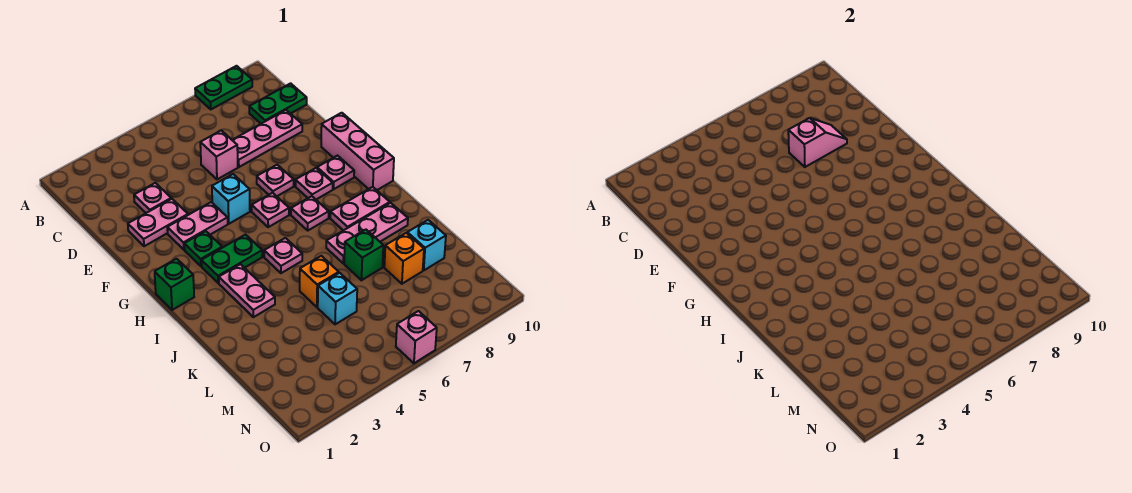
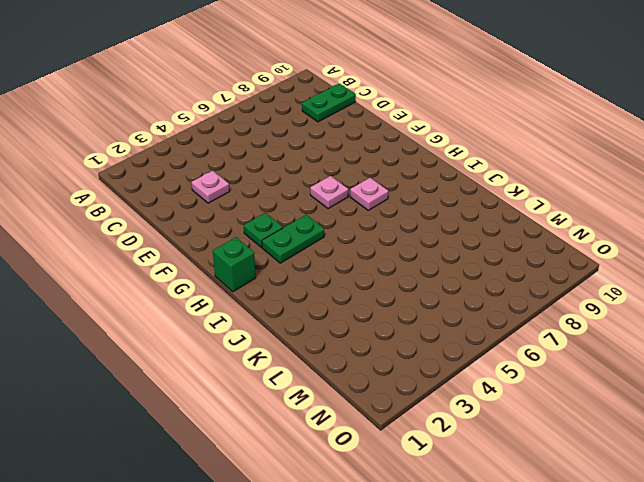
none -> green 1x2 plate [195,66,252,109]
none -> pink 1x1 brick [200,130,238,179]
none -> pink 1x3 plate [232,110,302,167]

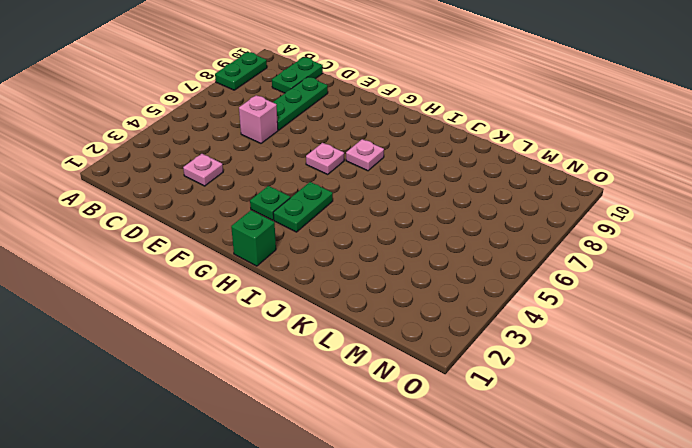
green 1x3 plate [273,77,328,130] -> pink 1x3 plate [232,110,302,167]
none -> pink 1x2 plate [128,199,188,246]
none -> pink 1x2 plate [167,202,228,250]
none -> cyan 1x1 brick [212,174,250,224]

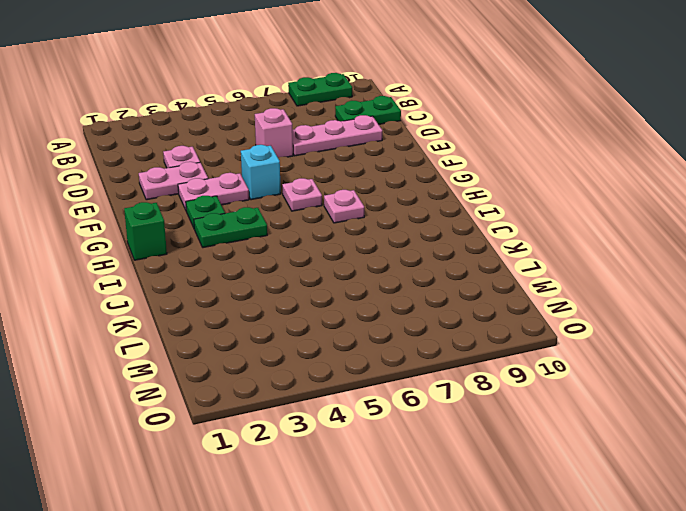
none -> pink 1x1 plate [257,165,294,196]
none -> pink 1x3 brick [321,113,394,190]
none -> pink 1x1 plate [295,168,333,199]

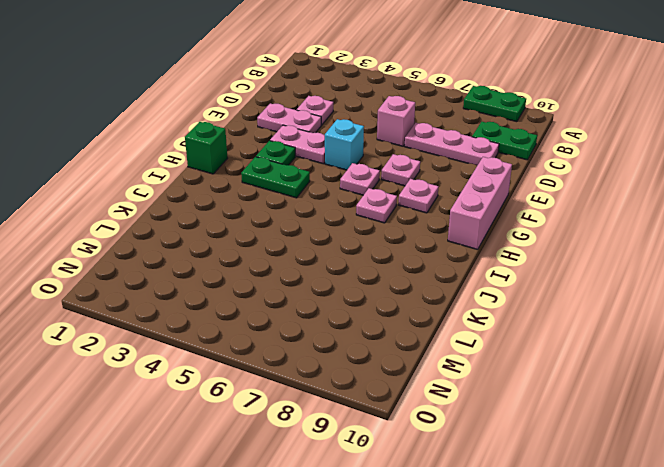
none -> pink 1x1 plate [317,156,354,189]
none -> pink 1x2 plate [219,264,275,317]
none -> pink 1x1 plate [264,238,302,273]

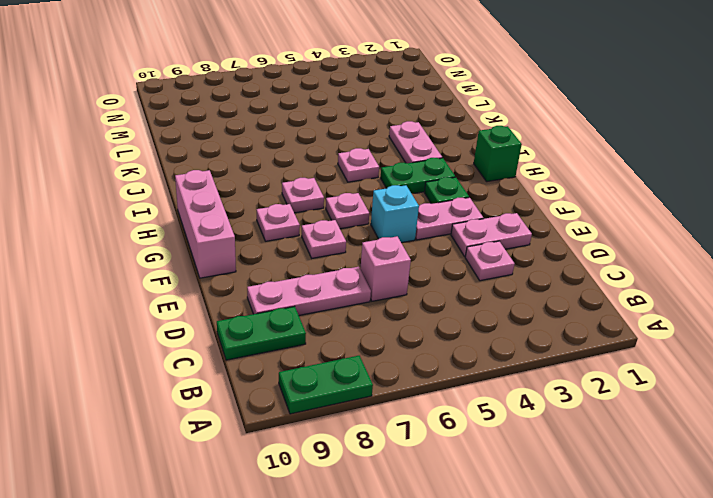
none -> pink 1x1 plate [317,156,354,189]
none -> pink 1x2 plate [330,187,390,231]
none -> pink 1x3 plate [326,203,408,263]

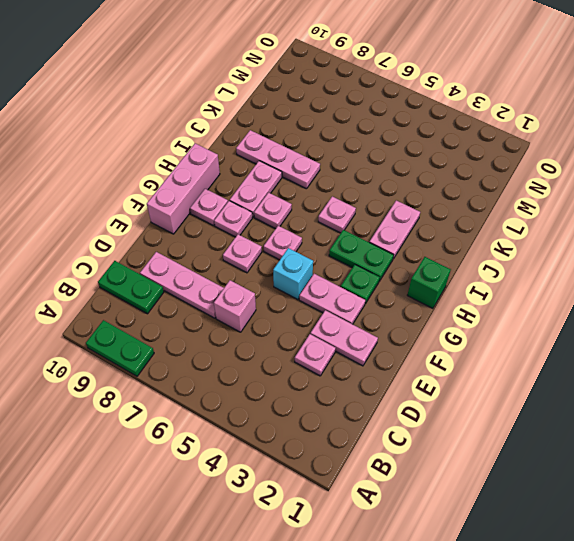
pink 1x2 plate [230,161,282,217] -> pink 1x2 plate turned to [330,187,390,231]
none -> orange 1x1 brick [300,256,339,307]
none -> green 1x1 brick [344,230,383,280]
none -> cyan 1x1 brick [318,273,357,324]

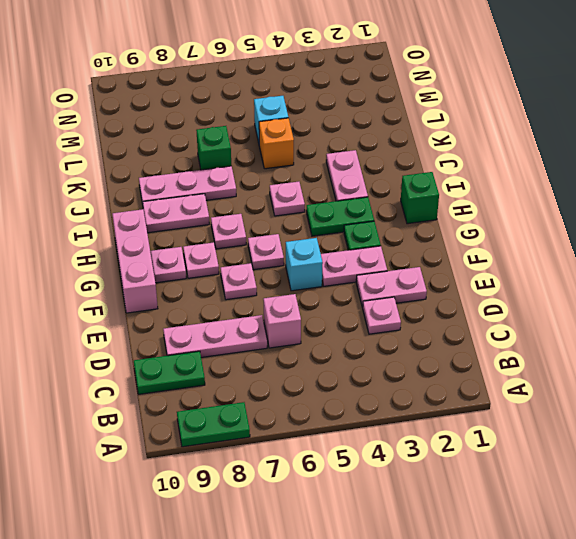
none -> orange 1x1 brick [384,233,424,284]
none -> cyan 1x1 brick [407,220,446,270]
none -> pink 1x1 brick [396,311,437,363]

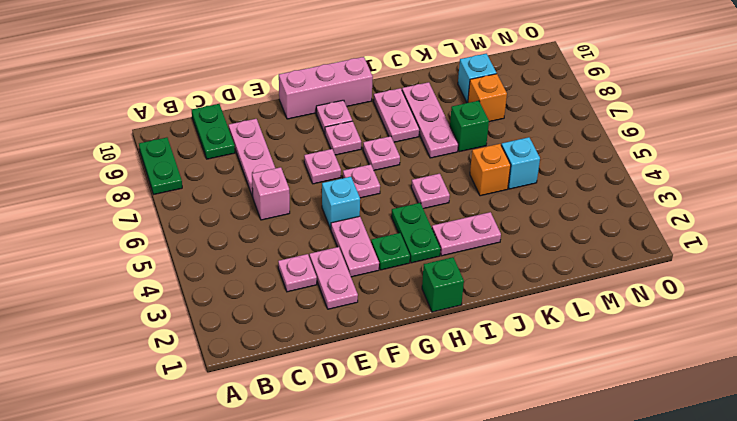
none -> pink 1x1 brick [396,311,437,363]
none -> pink 1x2 slope [788,118,847,167]

